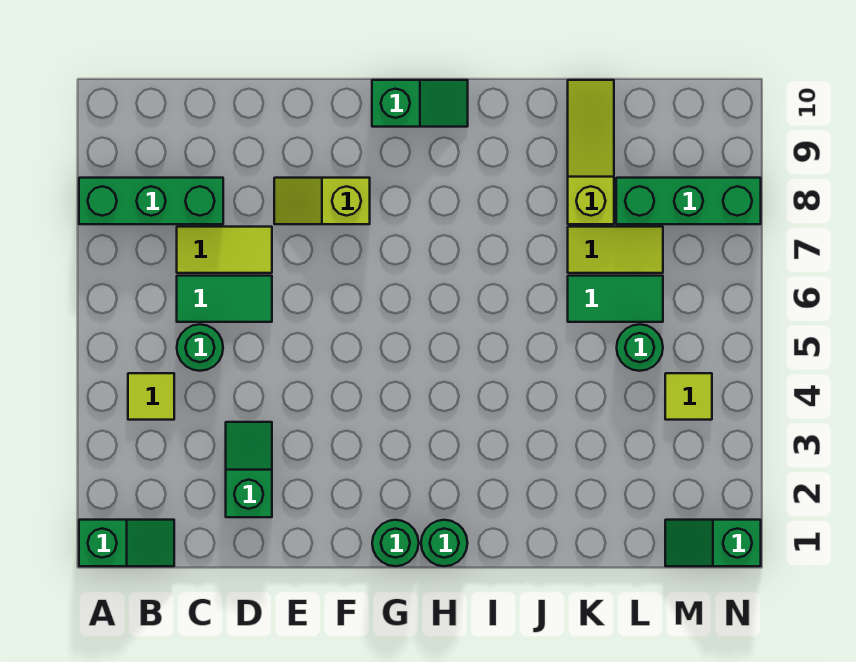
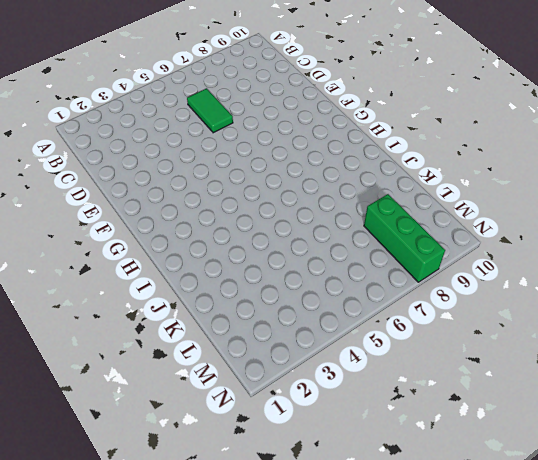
none -> green 1x2 slope [79,520,174,566]
none -> green 1x3 brick [79,178,223,224]
none -> lime 1x1 tile [128,373,174,420]

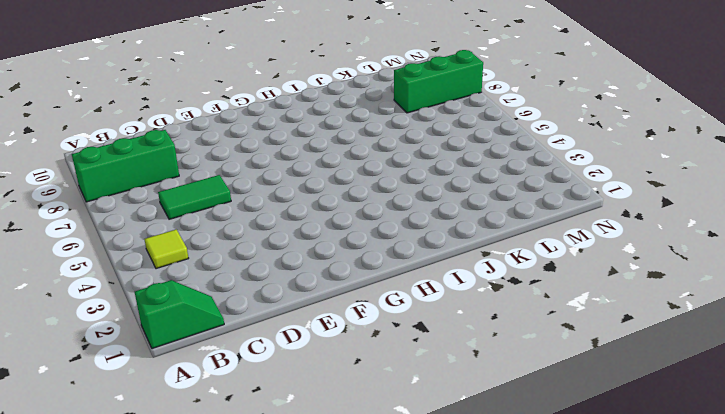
none -> green 1x1 round brick [177,324,223,371]
none -> lime 1x2 tile [177,227,272,273]
none -> green 1x2 slope [226,422,272,517]

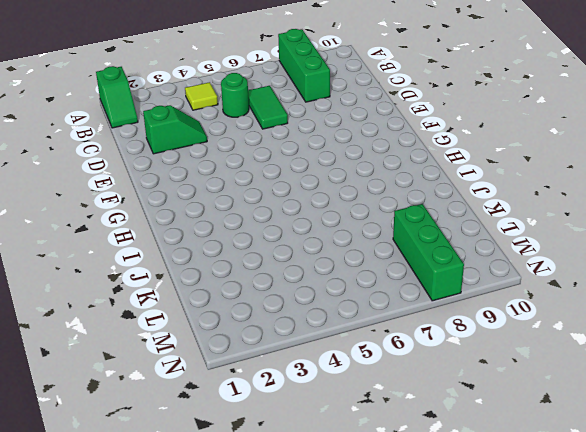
none -> lime 1x2 tile [177,227,272,273]
none -> lime 1x2 slope [274,178,370,224]
none -> green 1x1 round brick [372,520,419,566]

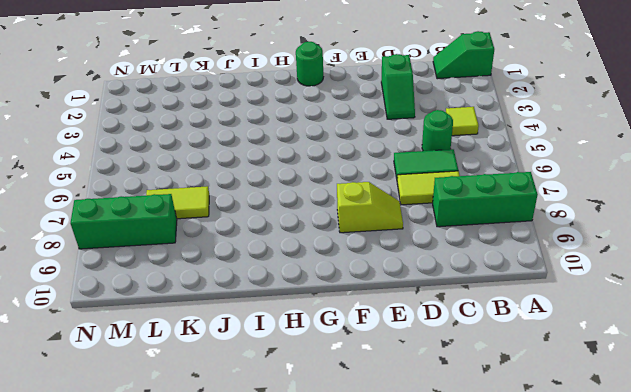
none -> green 1x2 slope [372,80,468,127]
none -> green 1x1 round brick [421,520,467,566]
none -> green 1x2 tile [568,276,663,322]

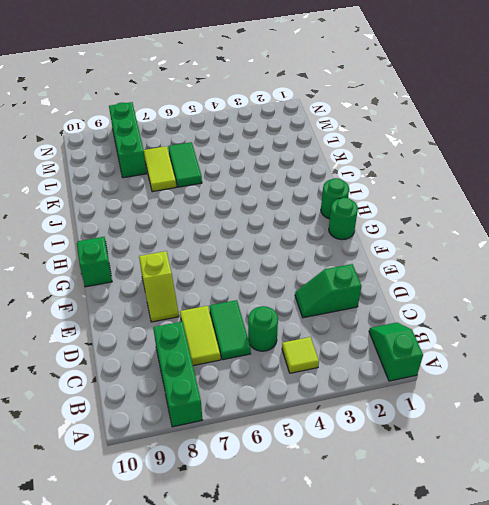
none -> lime 1x3 slope [568,80,614,224]
none -> green 1x1 round brick [617,324,663,371]
none -> green 1x2 slope [665,520,761,566]

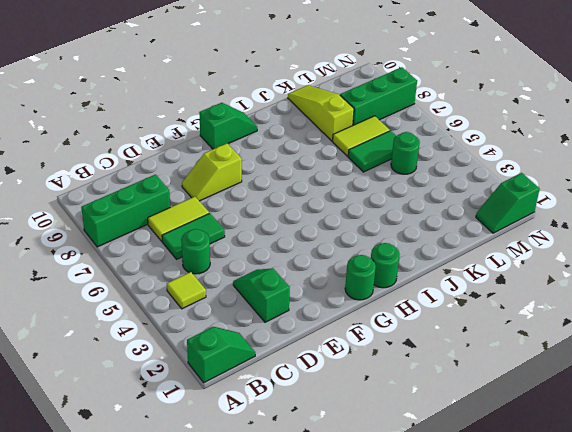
none -> lime 1x1 tile [665,373,712,420]

